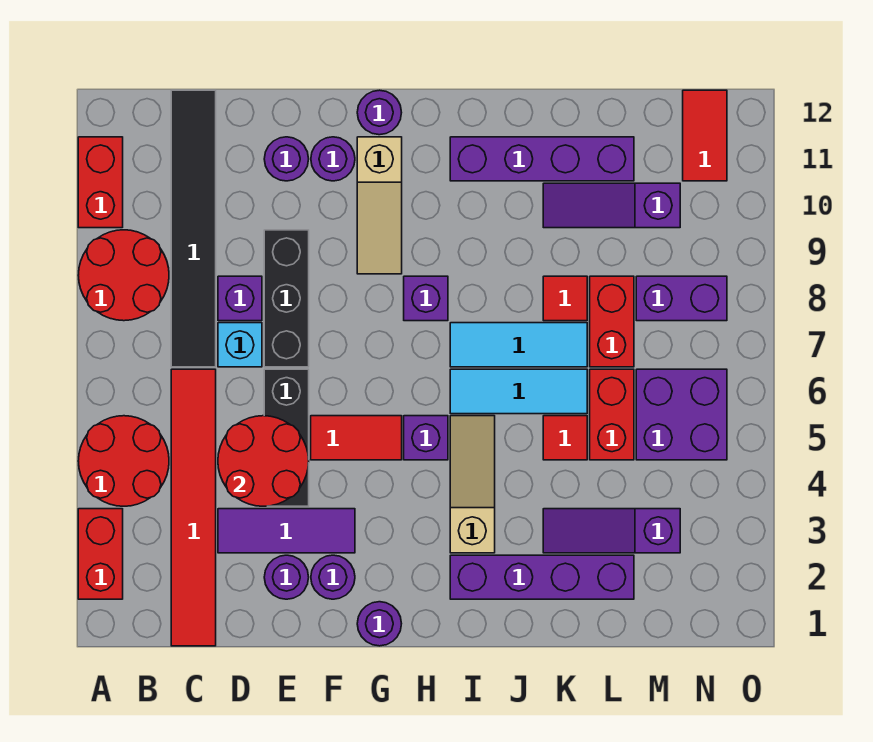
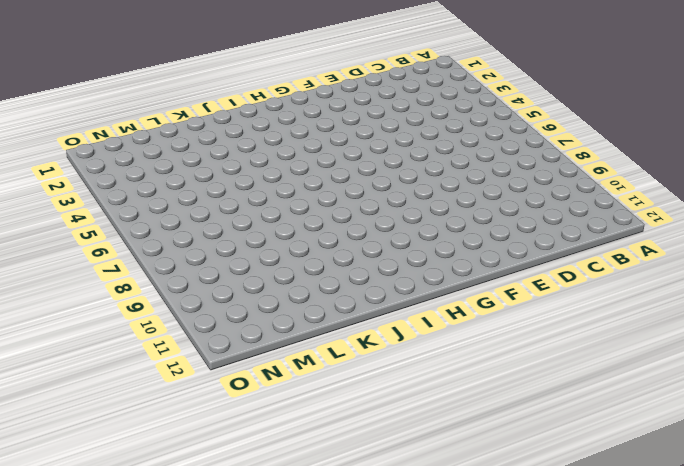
none -> red 1x2 brick [78,509,123,599]
none -> red 2x2 round brick [78,416,169,506]
none -> red 2x2 round brick [78,230,169,321]
none -> red 1x2 brick [78,137,123,228]

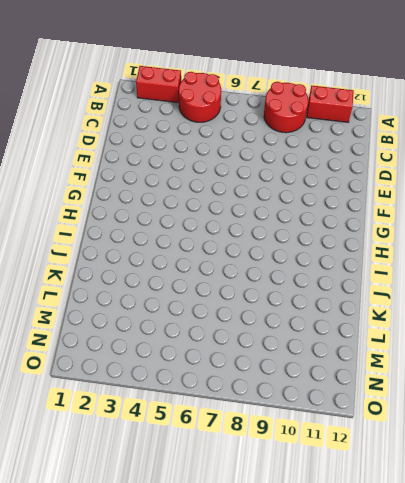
none -> red 1x6 tile [171,369,216,646]
none -> black 1x6 tile [171,90,216,367]
none -> purple 1x3 tile [218,509,355,553]
none -> cyan 1x1 brick [218,323,262,367]

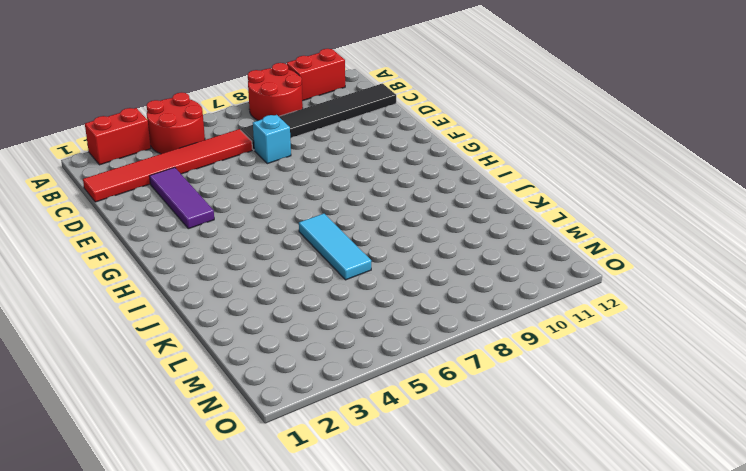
none -> purple 1x1 brick [218,276,262,321]
none -> purple 1x1 round brick [264,555,309,599]
none -> black 1x3 brick [264,369,309,506]
none -> black 1x3 brick [264,230,309,367]

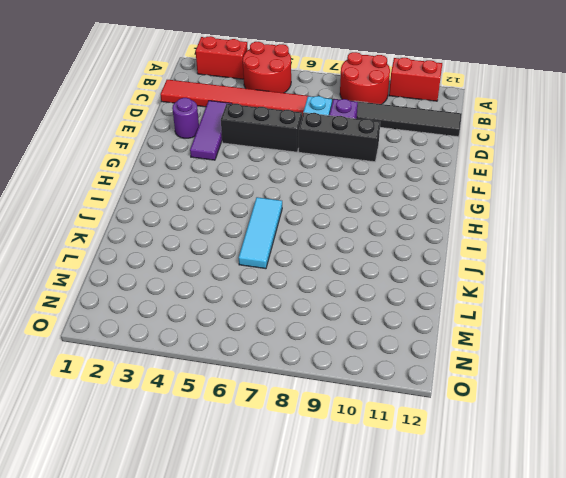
none -> purple 1x1 round brick [264,137,309,181]
none -> purple 1x1 round brick [311,555,355,599]
none -> red 1x2 tile [311,416,402,460]
none -> purple 1x1 round brick [311,137,355,181]

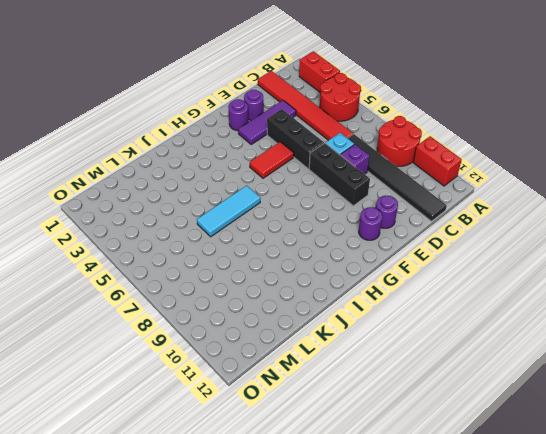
none -> purple 1x1 round brick [357,602,402,646]
none -> tan 1x3 slope [357,137,402,274]
none -> purple 1x1 round brick [357,90,402,135]
none -> purple 1x1 brick [404,416,448,460]

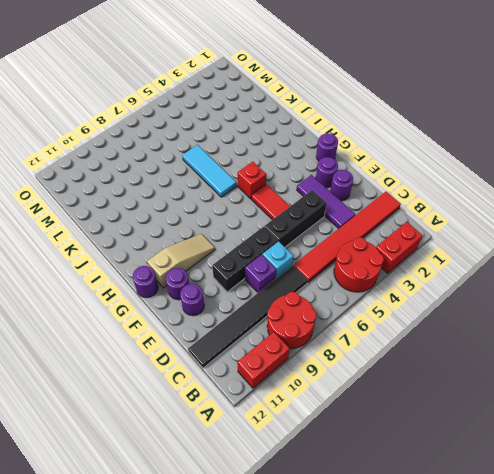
red 1x1 brick [238,162,266,199] -> purple 1x1 brick [404,416,448,460]
none -> purple 1x1 brick [404,276,448,321]
none -> purple 1x4 brick [450,555,634,599]
none -> tan 1x3 slope [450,416,495,553]
none -> cyan 1x3 tile [450,323,587,367]

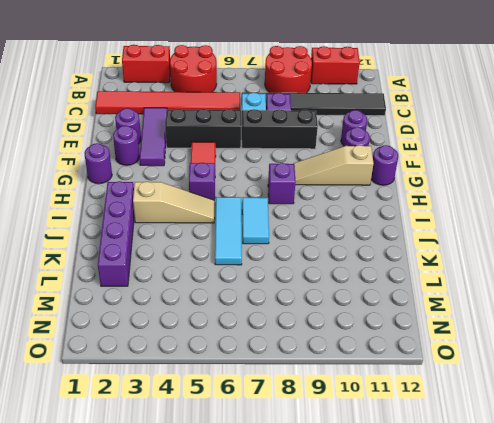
cyan 1x2 tile [242,197,269,244] -> cyan 1x3 tile [450,323,587,367]
none -> purple 1x4 brick [450,137,634,181]
none -> purple 1x3 slope [543,509,680,553]
none -> red 1x1 tile [543,416,587,460]
none -> red 1x1 tile [543,276,587,321]

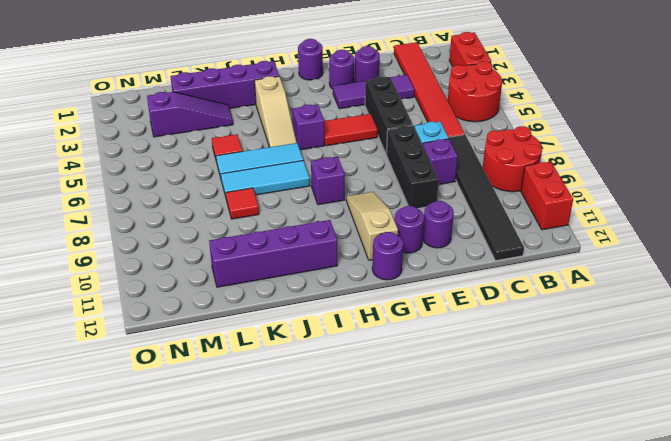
none -> purple 1x3 slope [543,183,680,228]
none -> red 1x2 brick [590,369,634,460]
none -> red 1x2 brick [590,276,634,367]
none -> purple 2x2 brick [636,369,727,460]

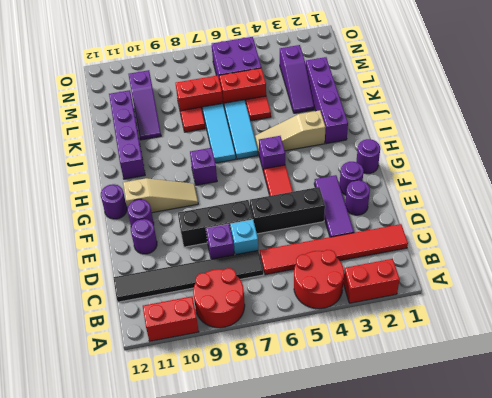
none -> purple 1x2 brick [636,276,727,321]
none -> red 1x2 tile [683,90,727,181]
none -> red 2x2 round brick [218,416,309,506]

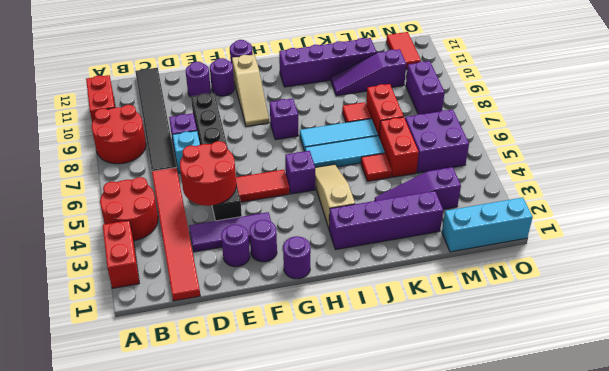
cyan 1x3 brick [442,197,533,252] -> none
purple 1x2 brick [406,61,445,114] -> purple 1x2 brick turned to [636,276,727,321]

